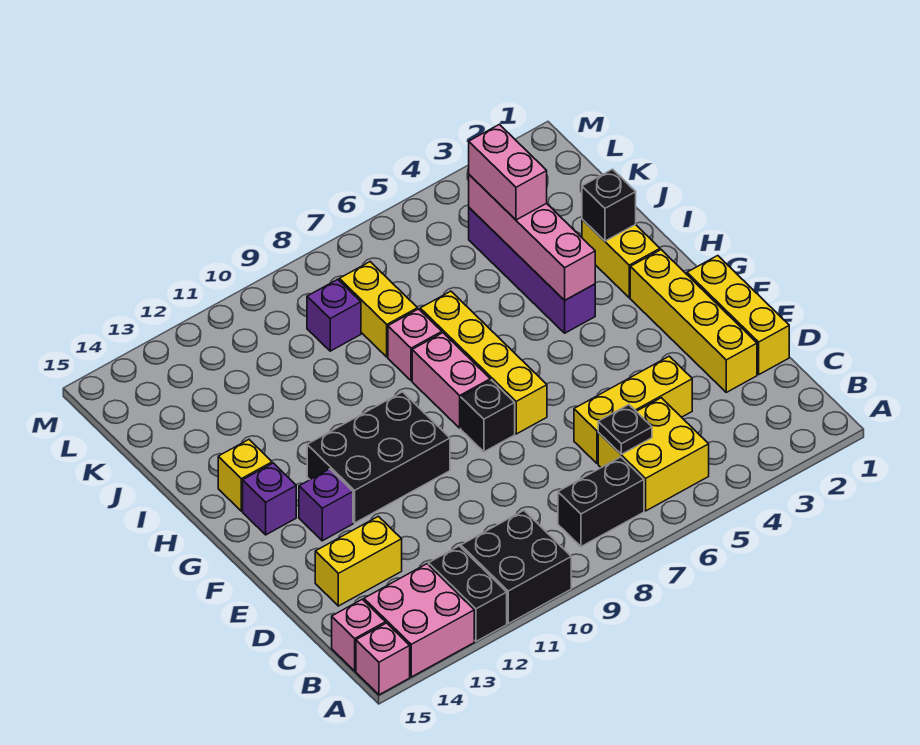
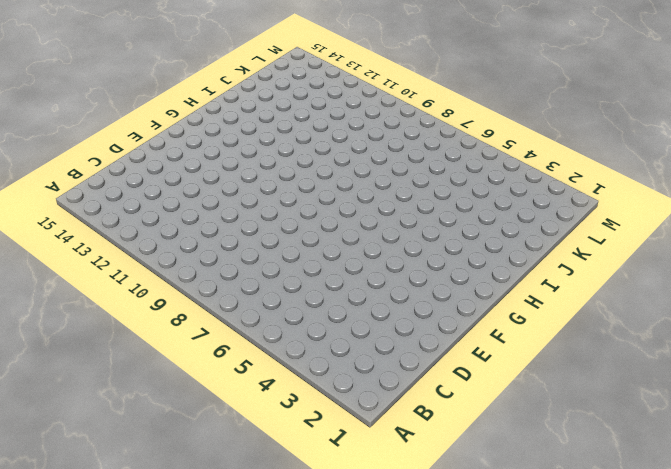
none -> black 2x2 brick [461,511,571,624]
none -> black 1x2 brick [429,546,507,641]
none -> pink 2x2 brick [364,564,474,677]

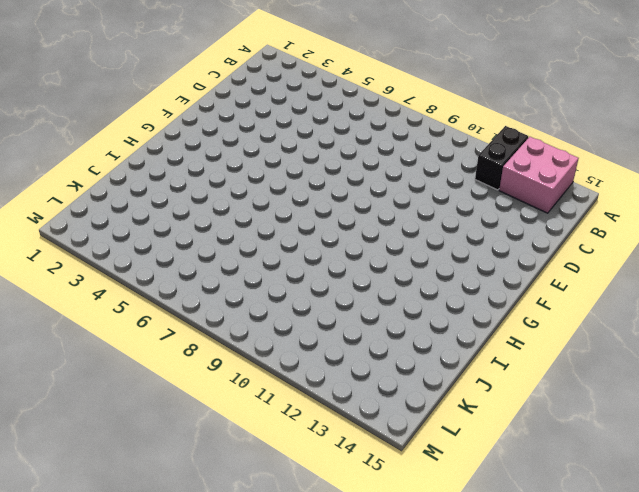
none -> black 2x2 brick [461,511,571,624]
none -> pink 1x1 brick [356,623,410,695]
none -> yellow 2x2 brick [598,398,709,511]

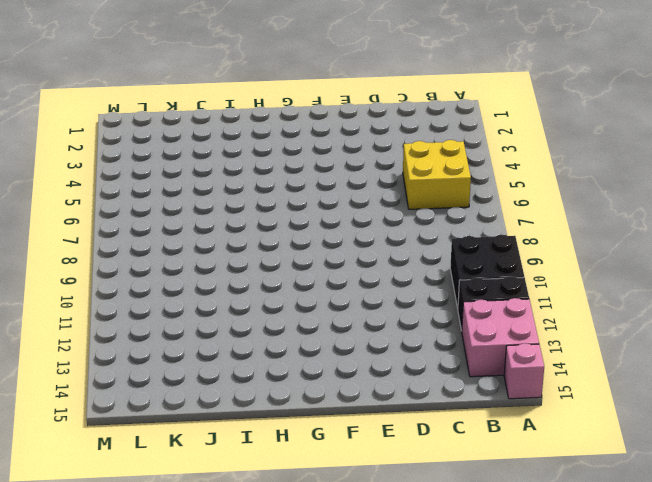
none -> black 1x2 brick [558,457,644,547]
none -> pink 1x1 brick [332,599,385,671]
none -> yellow 1x3 brick [687,256,789,374]

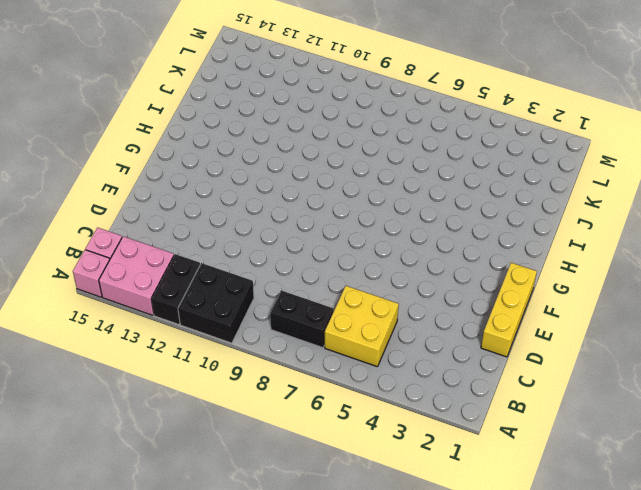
none -> yellow 1x4 brick [630,250,757,392]
none -> yellow 1x3 brick [574,356,692,464]
none -> yellow 1x2 brick [315,516,402,606]

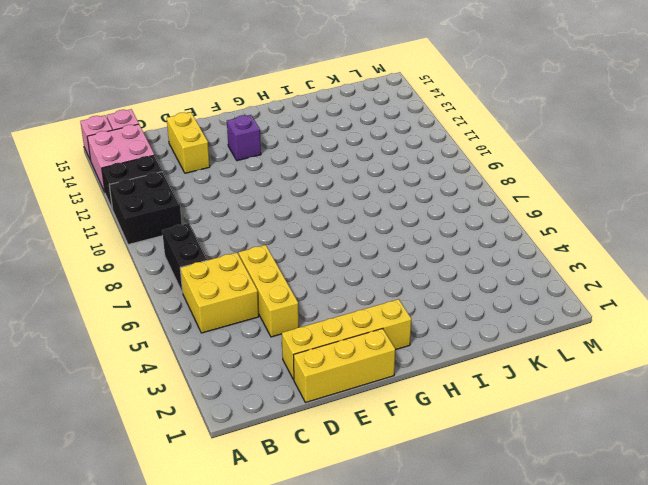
none -> yellow 1x4 brick [420,291,547,434]
none -> black 1x1 brick [461,380,515,452]
none -> black 2x3 brick [307,392,450,523]

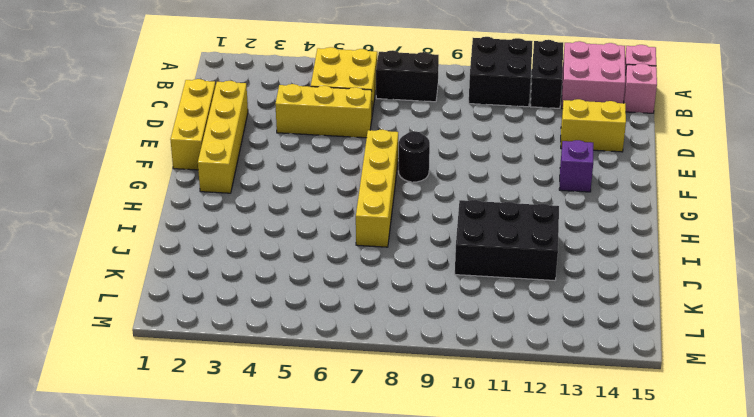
black 1x1 round brick [399,131,430,182] -> black 1x1 brick [461,380,515,452]
black 2x3 brick [455,200,559,280] -> black 2x3 brick moved to [307,392,450,523]
none -> pink 1x2 brick [412,333,490,428]
none -> purple 1x1 brick [243,463,296,535]
none -> yellow 1x2 brick [582,219,660,298]

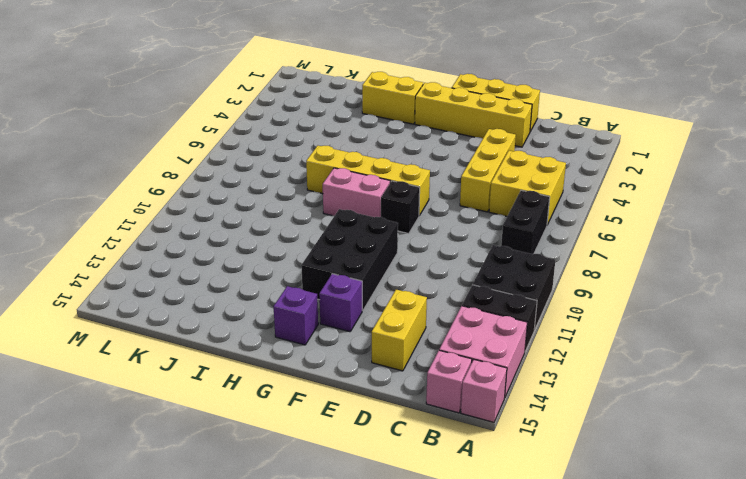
none -> purple 1x4 brick [469,208,595,333]
none -> yellow 1x1 brick [218,440,272,511]
none -> pink 1x1 brick [388,309,442,381]

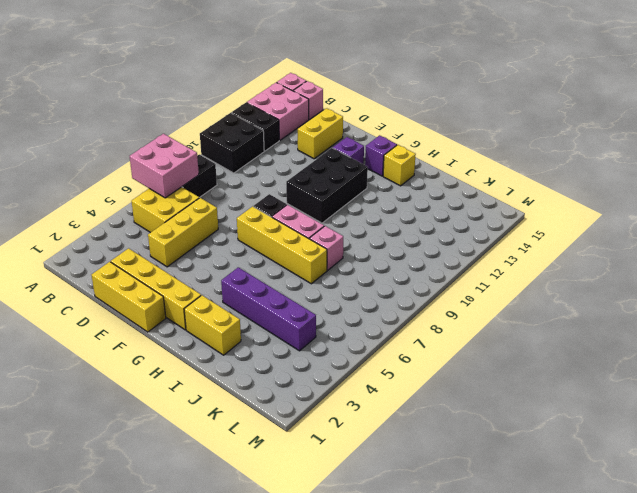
pink 2x2 brick [130,134,199,198] -> none
none -> yellow 1x2 brick [339,262,418,357]
none -> purple 1x1 brick [307,279,361,351]
none -> black 1x1 plate [598,405,652,454]

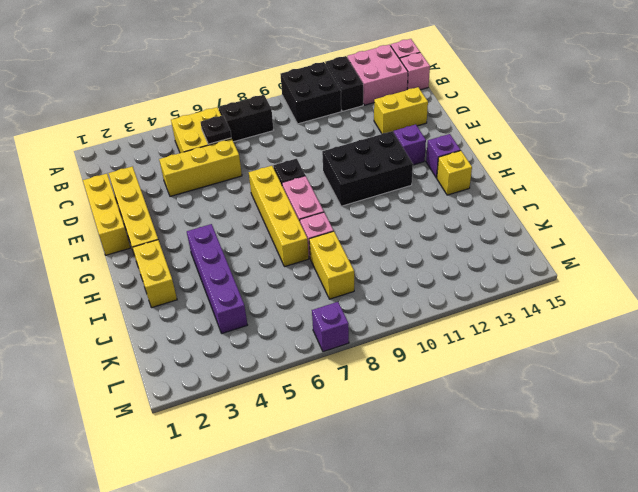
purple 1x1 brick [312,302,349,352] -> purple 1x1 brick moved to [307,279,361,351]
none -> pink 1x4 brick [469,175,595,300]
none -> black 1x1 brick [582,169,636,241]
none -> pink 1x2 brick [469,124,547,220]

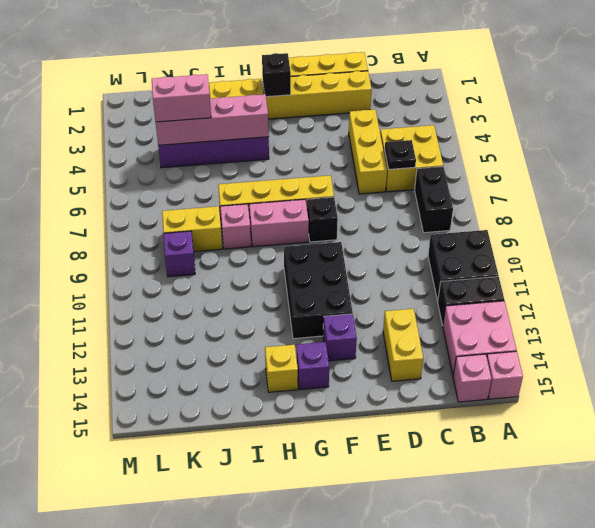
black 1x1 brick [262,53,291,97] -> black 1x1 brick moved to [582,169,636,241]

